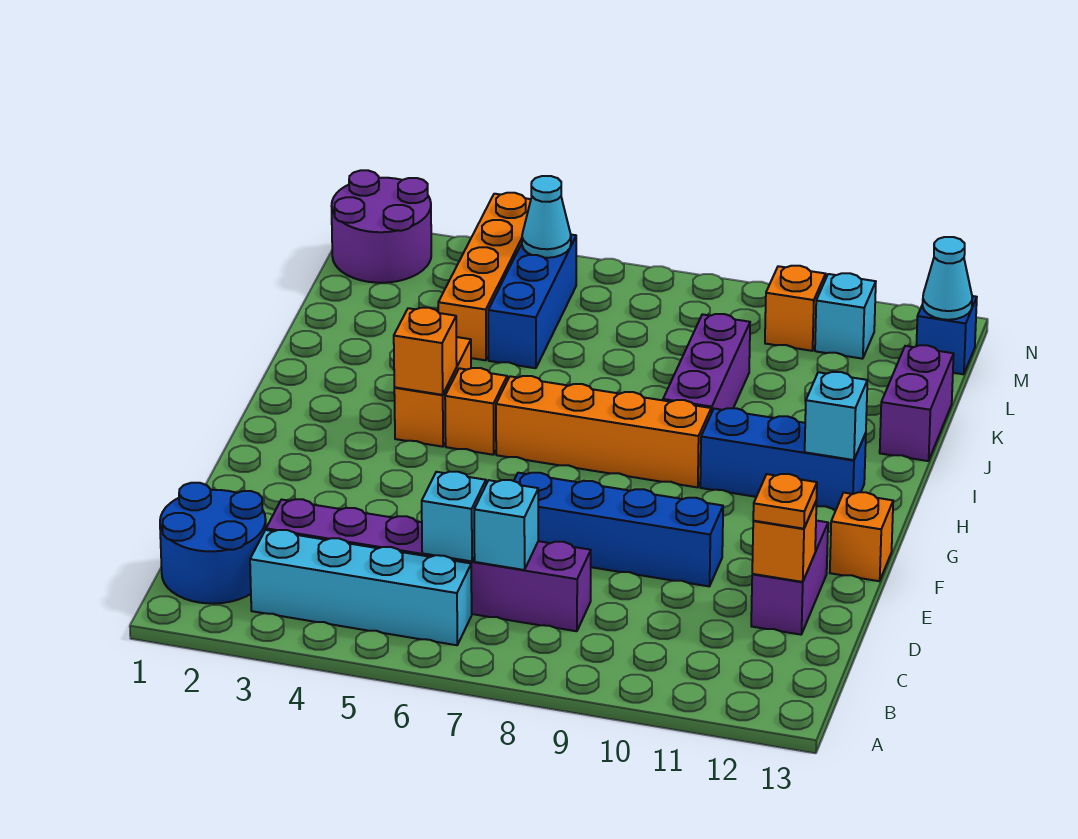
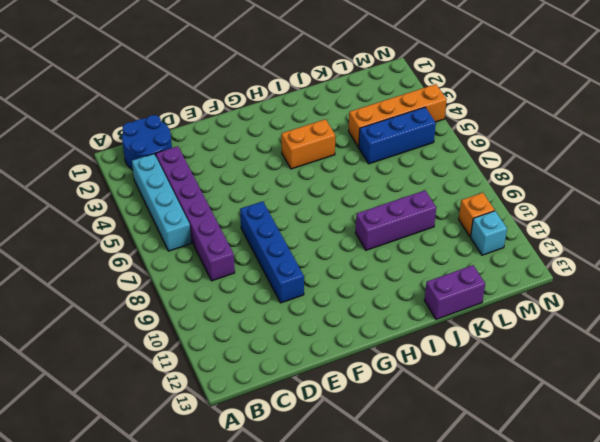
none -> purple 1x2 brick [751,521,828,635]
none -> orange 1x1 brick [830,492,893,581]
none -> orange 1x1 brick [445,368,507,455]

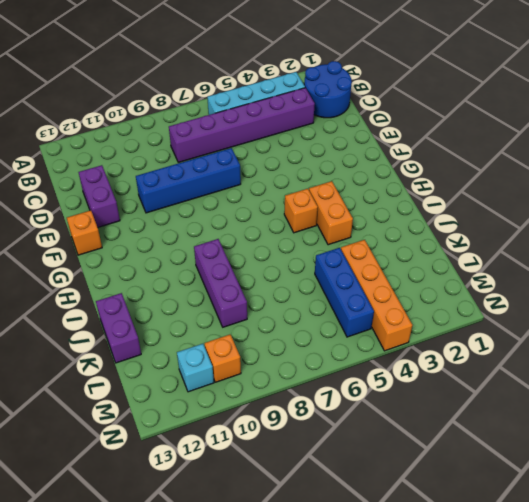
none -> orange 1x4 brick [496,376,711,487]
none -> blue 1x3 brick [700,408,866,510]
none -> purple 2x2 round brick [332,170,431,283]

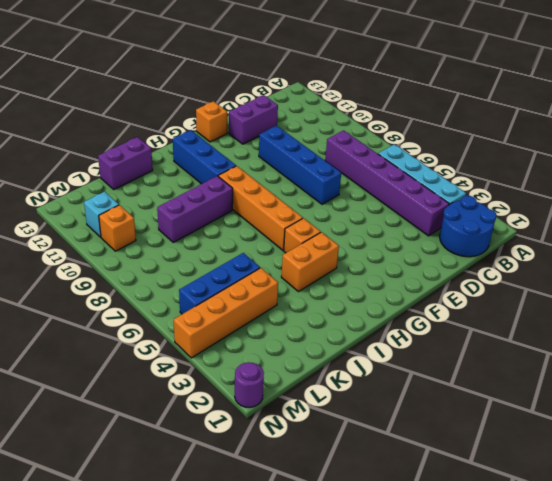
purple 1x1 round brick [235,362,264,408] -> purple 2x2 round brick [332,170,431,283]
none -> blue 1x1 brick [916,296,977,374]
none -> cyan 1x1 brick [422,472,486,561]
none -> cyan 1x1 brick [474,480,538,570]

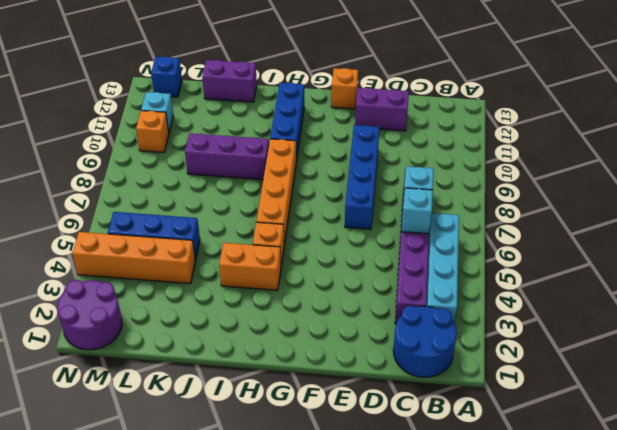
none -> orange 1x1 brick [752,500,817,582]
none -> orange 1x1 brick [394,308,457,395]
none -> cyan 1x1 brick [805,372,867,460]

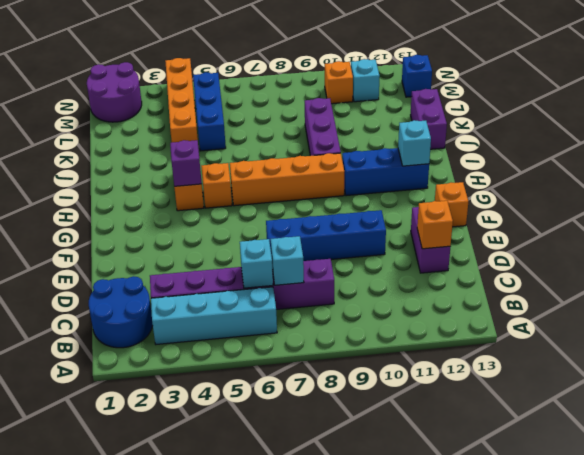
purple 1x1 brick [170,140,202,186] -> orange 1x1 brick [394,308,457,395]
none -> cyan 1x1 cone [522,176,571,258]
none -> cyan 1x1 cone [923,237,972,320]
none -> orange 1x1 plate [753,474,817,529]

